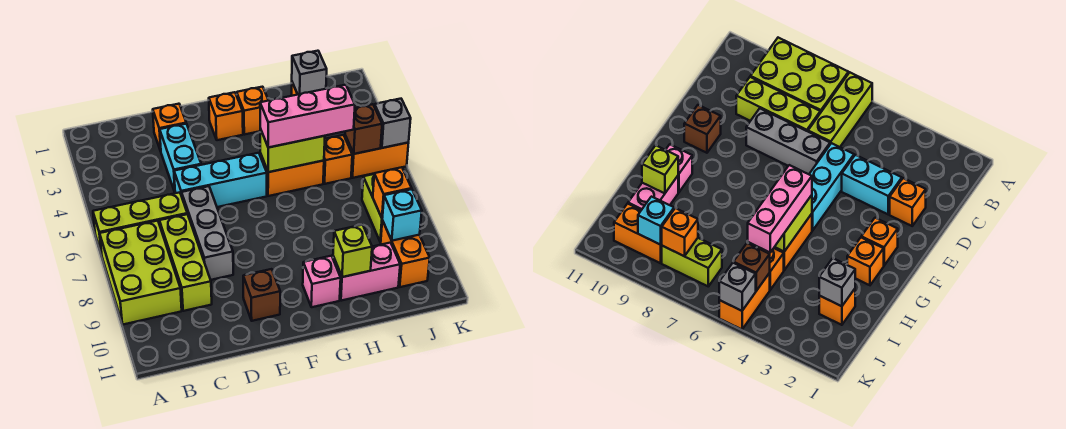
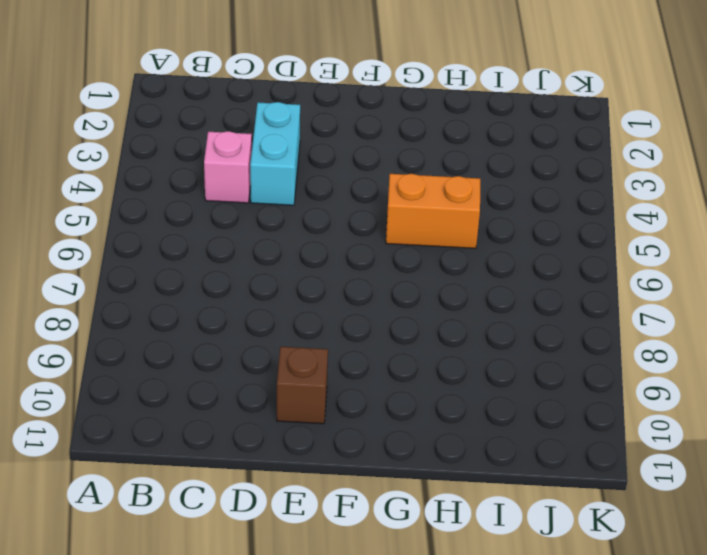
pink 1x1 brick [204,131,252,203] -> pink 1x1 brick moved to [303,256,341,307]
none -> lime 1x3 brick [93,192,187,255]
none -> lime 2x3 brick [100,221,182,324]
none -> lime 1x3 brick [159,214,212,311]

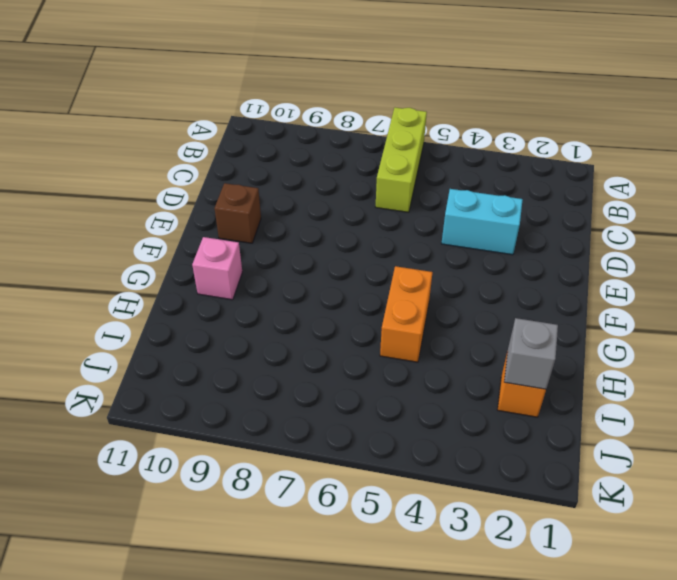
none -> lime 2x3 brick [100,221,182,324]
none -> lime 1x3 brick [159,214,212,311]
none -> orange 1x1 brick [153,104,186,151]

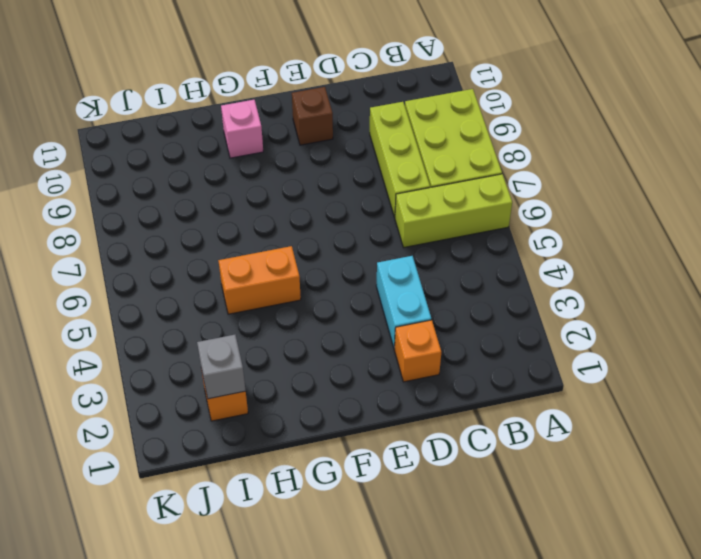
none -> cyan 1x3 brick [174,153,267,207]
none -> grey 1x3 brick [181,186,233,280]
none -> orange 1x1 brick [209,92,243,140]

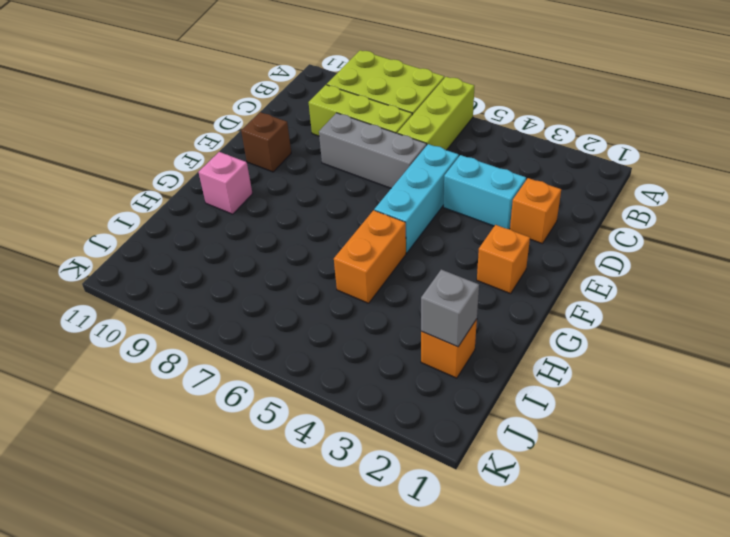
none -> orange 1x1 brick [237,87,269,135]
none -> pink 1x2 brick [333,243,400,301]
none -> orange 1x1 brick [323,135,352,184]

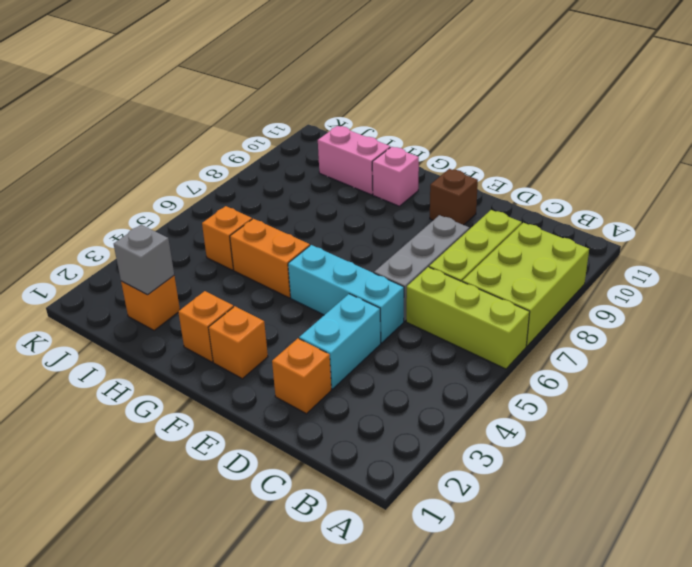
none -> orange 1x2 brick [345,135,409,178]
none -> lime 1x2 brick [362,174,382,242]
none -> orange 1x2 brick [381,220,430,287]

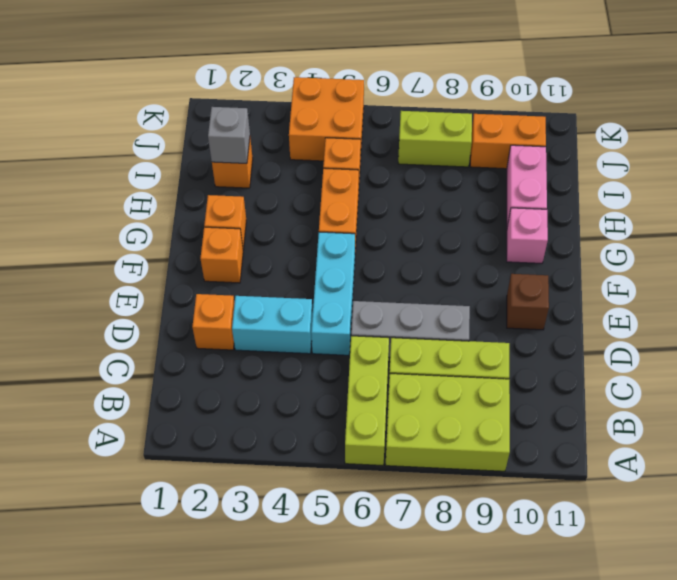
orange 2x2 brick [289,77,364,161] -> orange 1x2 brick [345,135,409,178]
none -> lime 1x2 brick [260,129,325,172]
none -> lime 1x1 brick [333,225,372,277]
none -> brown 1x1 brick [345,104,382,154]

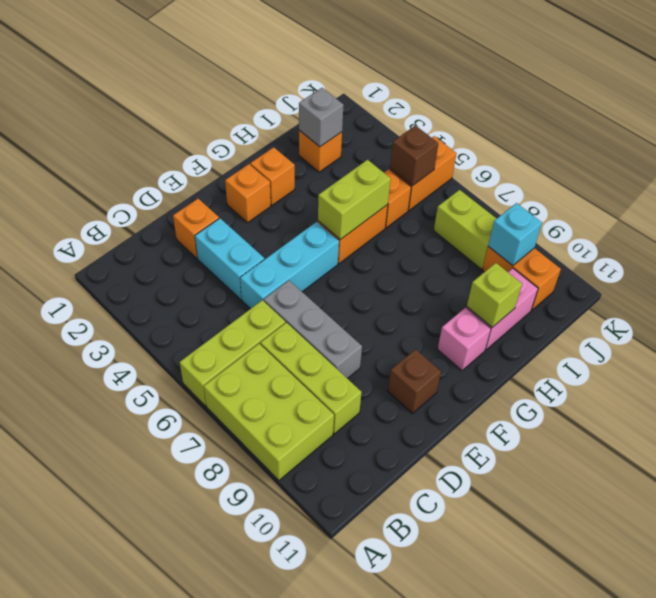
none -> orange 1x1 brick [373,167,412,218]
none -> grey 1x1 brick [374,99,411,148]
none -> pink 1x3 brick [260,85,355,147]

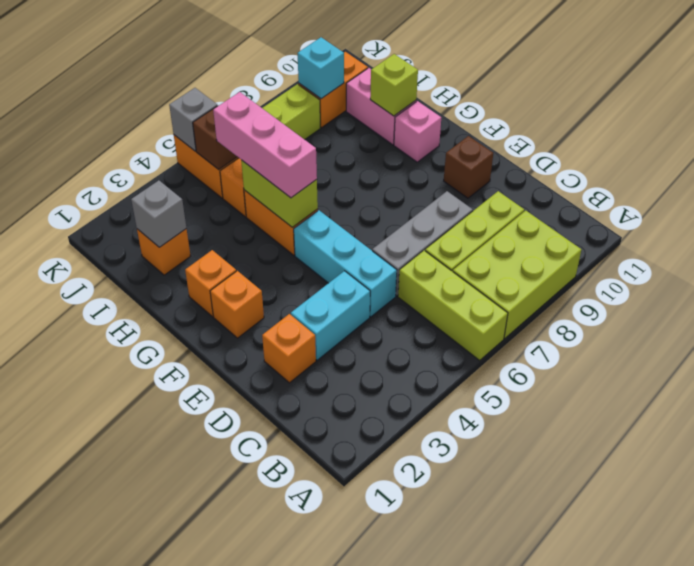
none -> orange 1x1 brick [373,167,412,218]

